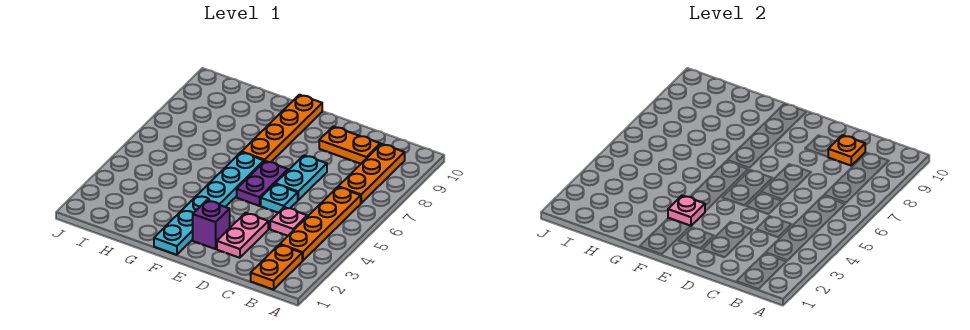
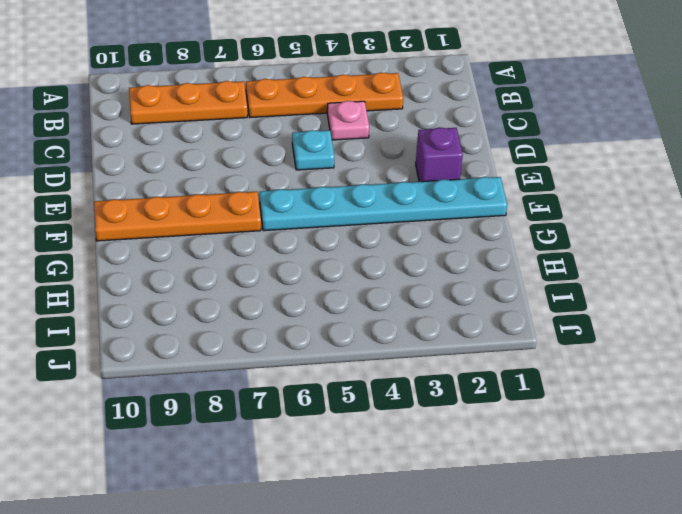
none -> orange 1x2 plate [251,245,302,290]
none -> orange 1x2 plate [319,126,380,164]
none -> pink 1x2 plate [217,213,268,258]

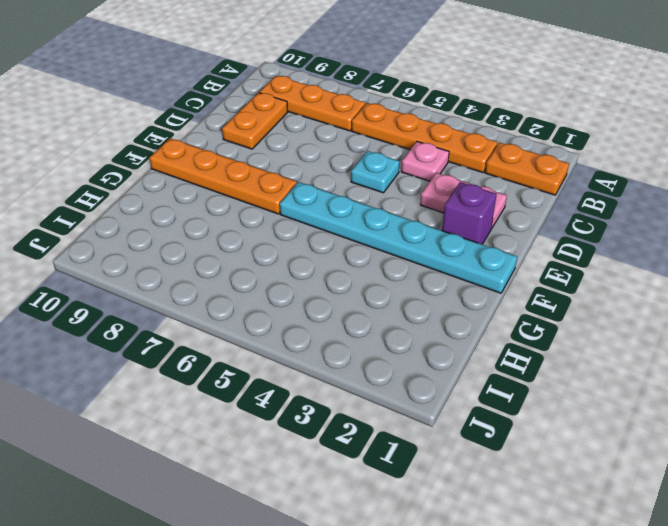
none -> cyan 1x2 plate [275,155,327,200]
none -> purple 1x2 plate [237,161,288,206]
none -> orange 1x1 plate [828,135,865,166]

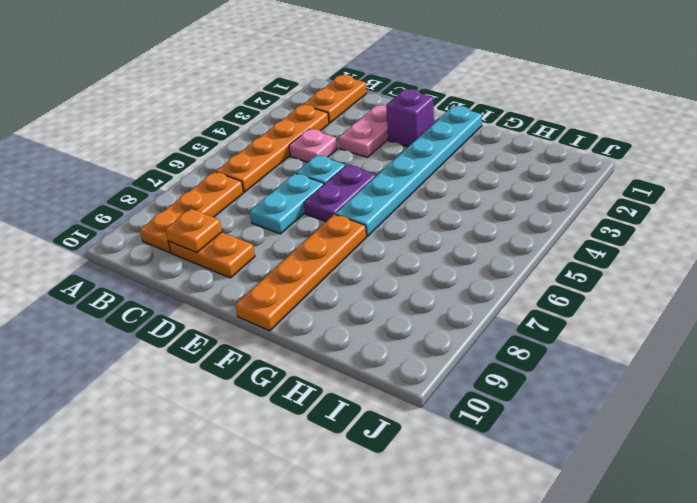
none -> pink 1x1 plate [668,196,705,226]

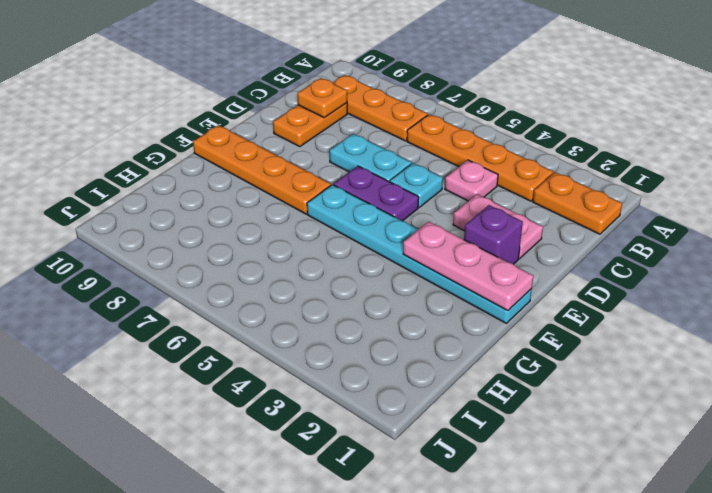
pink 1x3 plate [403,222,533,311] -> pink 1x1 plate [668,196,705,226]

